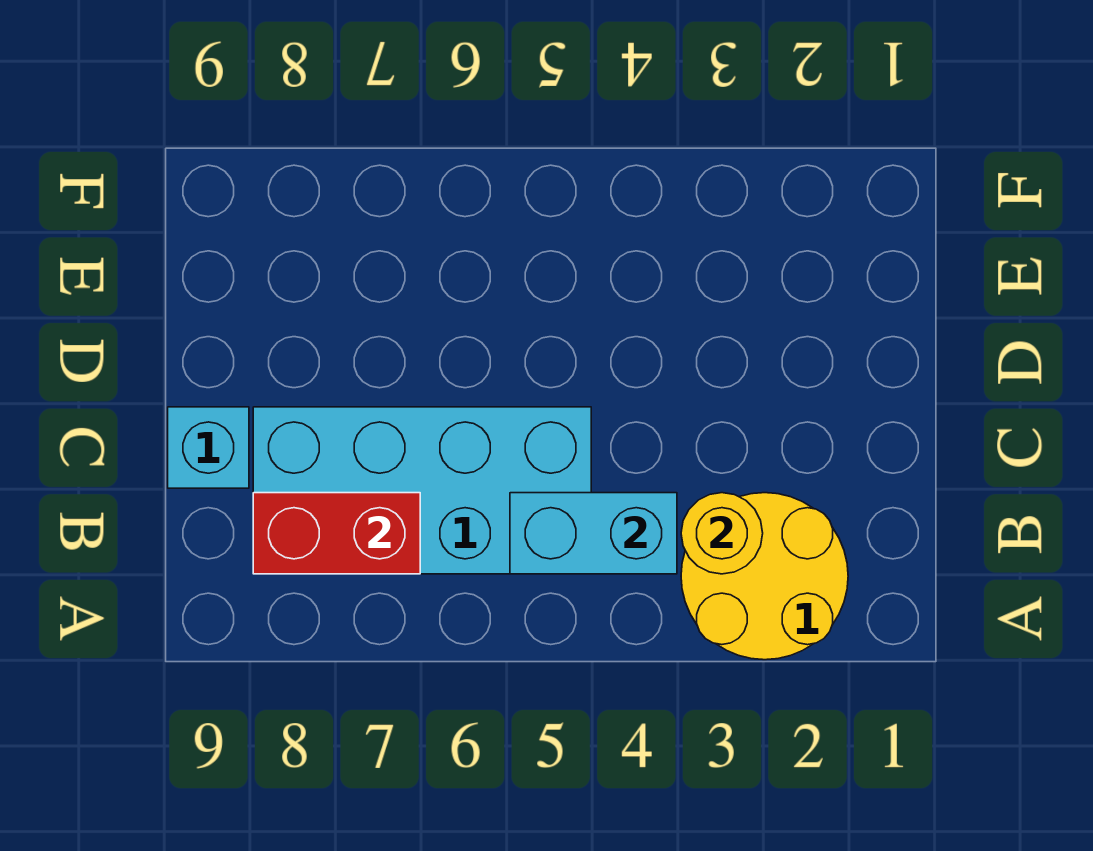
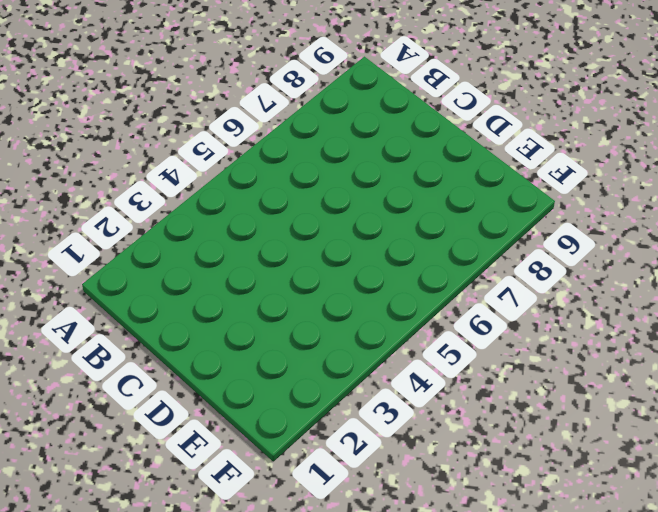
none -> yellow 2x2 round brick [681,493,848,660]
none -> cyan 2x4 brick [253,407,591,574]

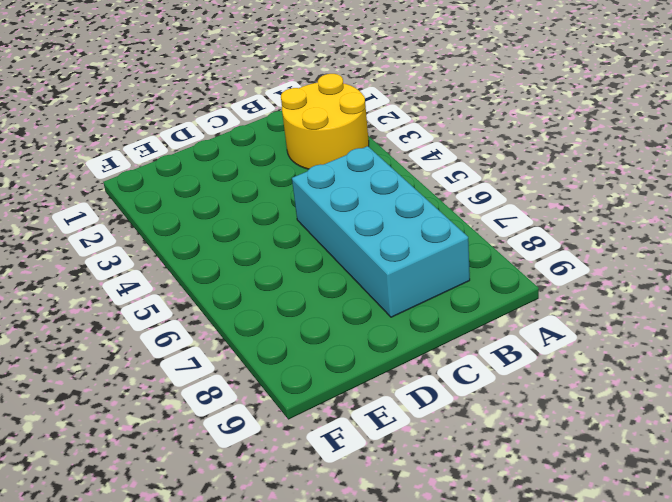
none -> cyan 1x1 brick [168,407,249,488]
none -> yellow 1x1 round brick [681,493,763,574]

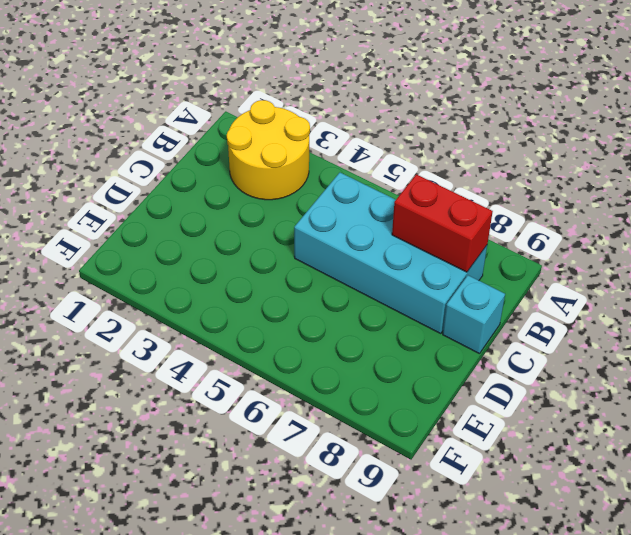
none -> yellow 1x1 round brick [681,493,763,574]
none -> cyan 1x2 brick [510,493,677,574]

